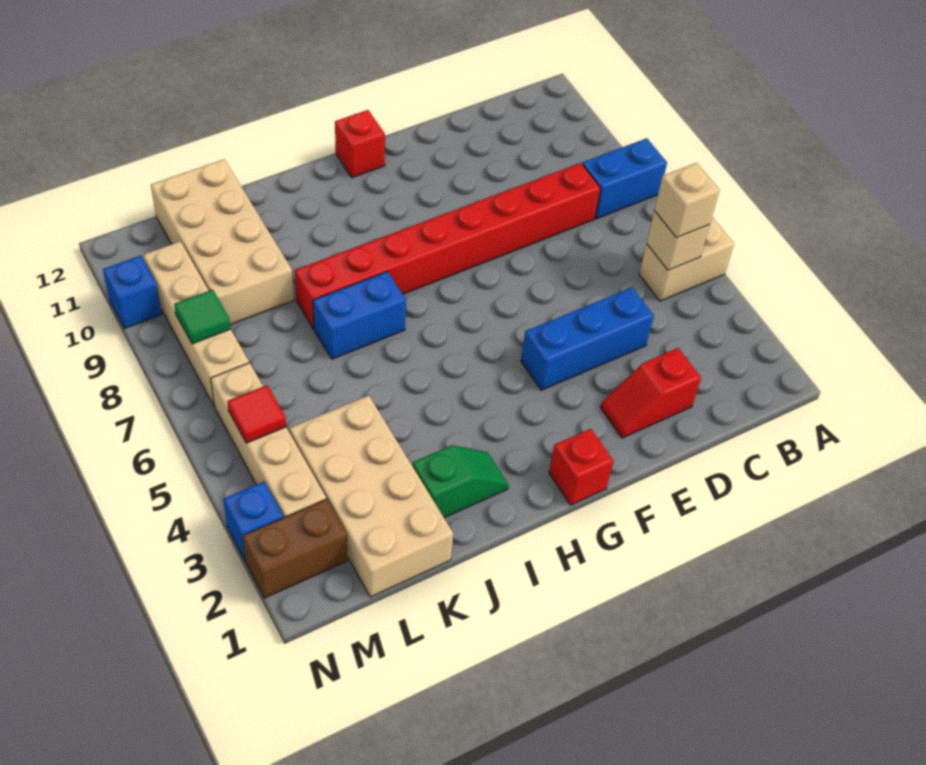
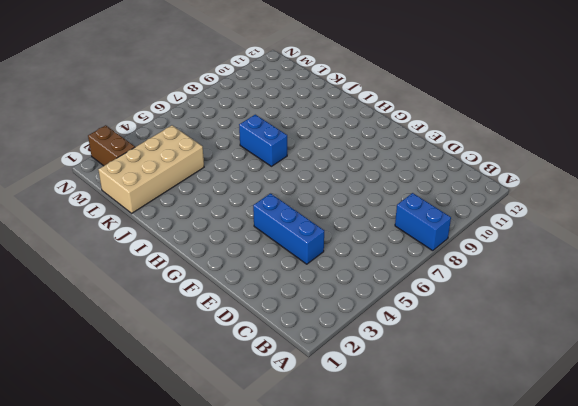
none -> tan 1x2 brick [639,217,734,301]
none -> red 1x8 brick [295,163,601,329]
none -> red 1x2 slope [600,348,701,438]

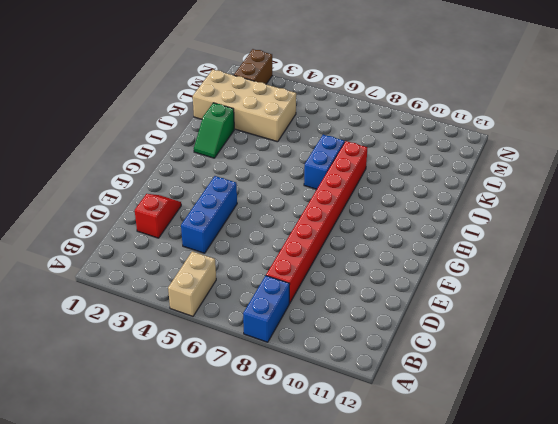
none -> red 1x1 brick [549,429,614,505]
none -> red 1x1 brick [335,110,385,178]
none -> tan 2x4 brick [151,159,294,325]

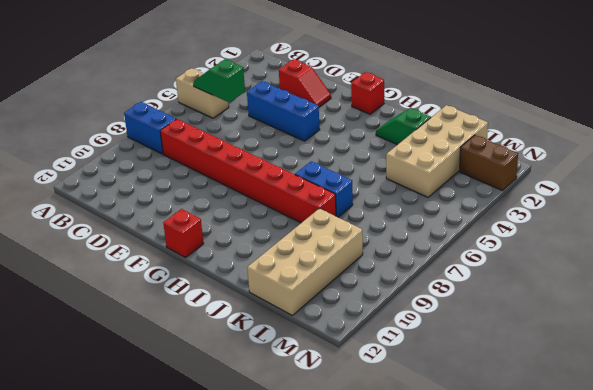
green 1x2 slope [193,59,245,102] -> tan 1x1 brick [647,211,710,270]
none -> tan 1x4 brick [211,363,326,518]
none -> tan 1x4 brick [143,241,249,405]
none -> blue 1x1 brick [223,482,283,561]

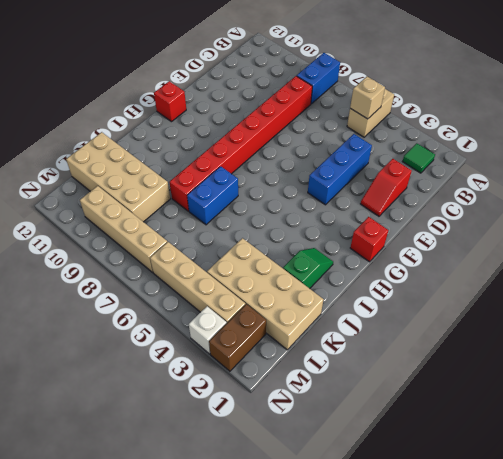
green 1x1 tile [403,143,435,173] -> green 1x1 tile moved to [174,290,231,344]
white 1x1 brick [189,306,227,354] -> blue 1x1 brick [223,482,283,561]
none -> blue 1x1 brick [103,255,162,329]
none -> red 1x1 tile [227,385,286,443]
none -> tan 1x1 brick [655,163,720,237]

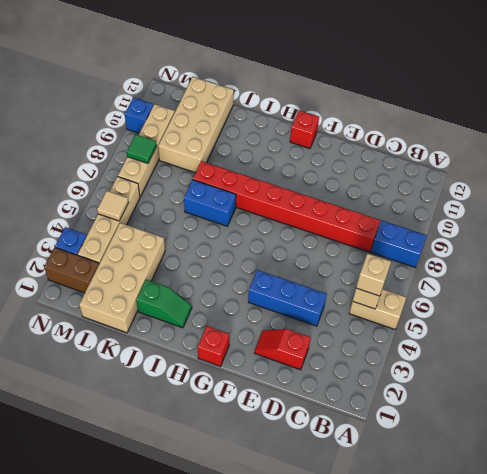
tan 1x1 tile [97,191,129,221] -> red 1x1 tile [227,385,286,443]

